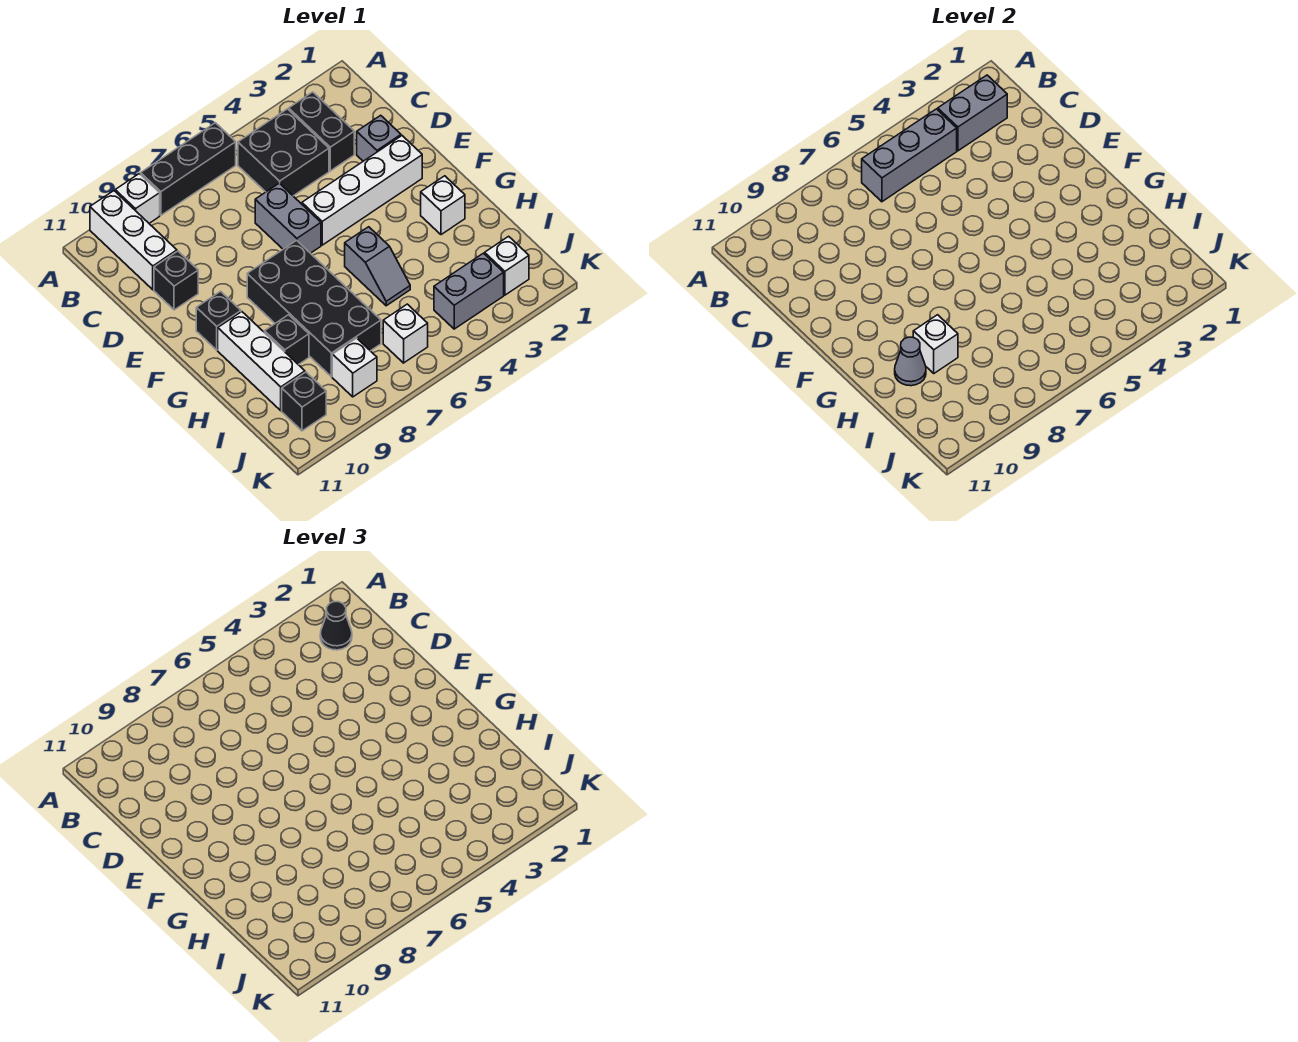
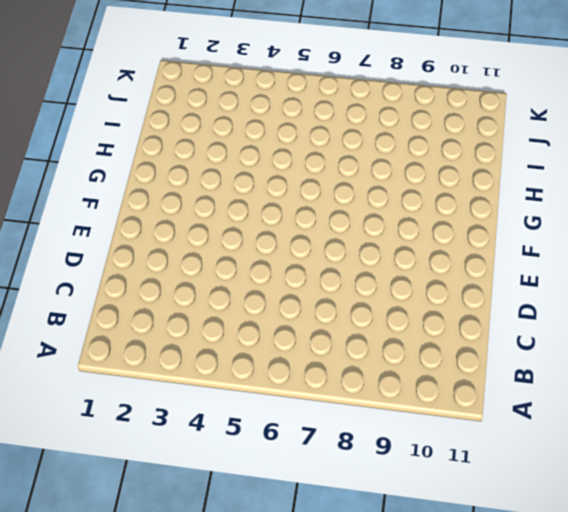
none -> black 1x3 brick [141,123,236,215]
none -> white 1x1 brick [115,174,160,223]
none -> white 1x3 brick [90,191,177,290]

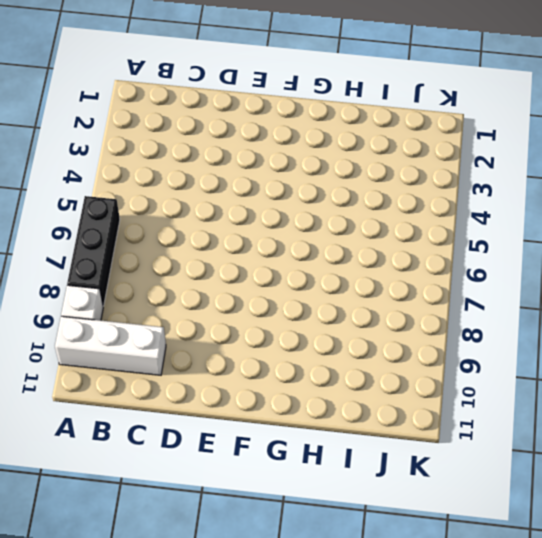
none -> black 1x2 brick [289,92,354,171]
none -> black 2x2 brick [238,109,329,196]
none -> grey 1x1 brick [357,115,401,161]

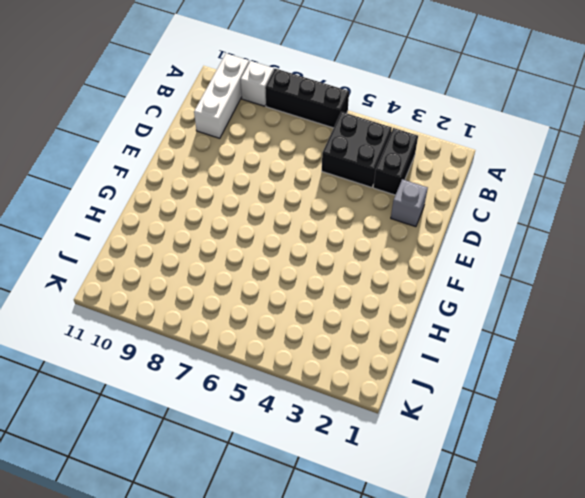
none -> grey 1x2 brick [255,183,321,253]
none -> black 1x1 brick [154,251,198,310]
none -> white 1x4 brick [302,136,422,245]

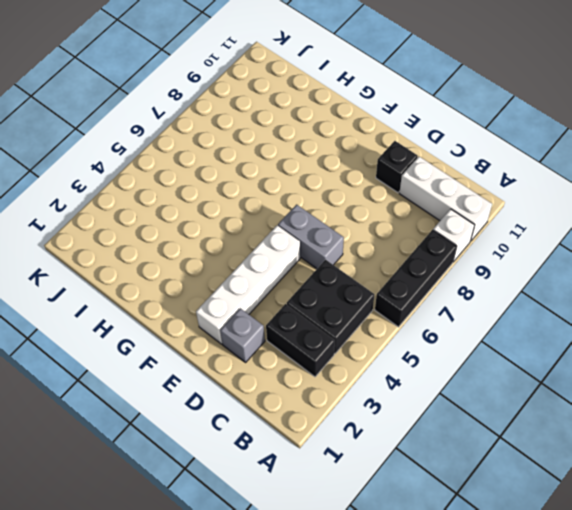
none -> black 2x4 brick [247,240,381,377]
none -> black 1x1 brick [196,291,241,350]
none -> white 1x1 brick [421,176,465,235]

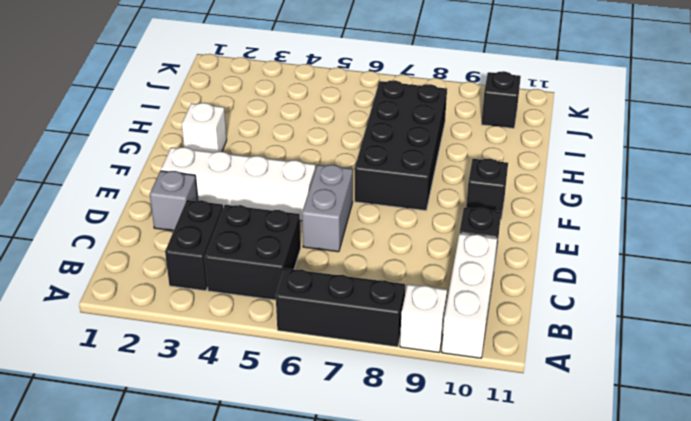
none -> grey 1x2 slope [345,227,410,306]
none -> white 1x3 brick [218,312,305,411]
none -> black 1x1 brick [264,315,309,365]

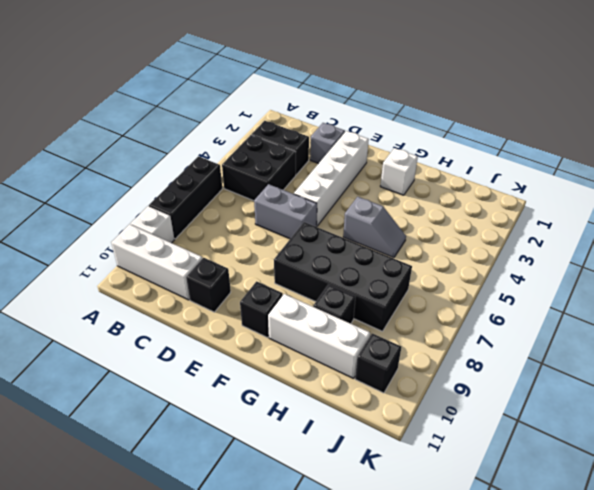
none -> white 1x1 brick [485,236,529,295]
none -> grey 1x2 brick [434,253,504,329]
none -> white 1x1 brick [383,304,428,363]

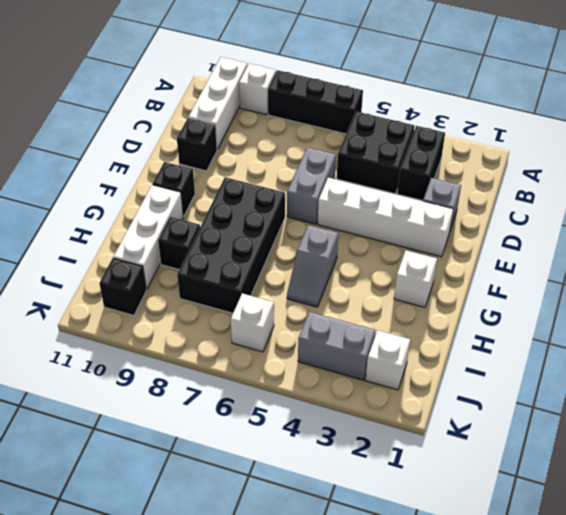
none -> white 1x1 brick [332,338,377,397]
none -> grey 1x2 brick [938,75,1007,151]
none -> grey 1x3 brick [862,109,957,202]

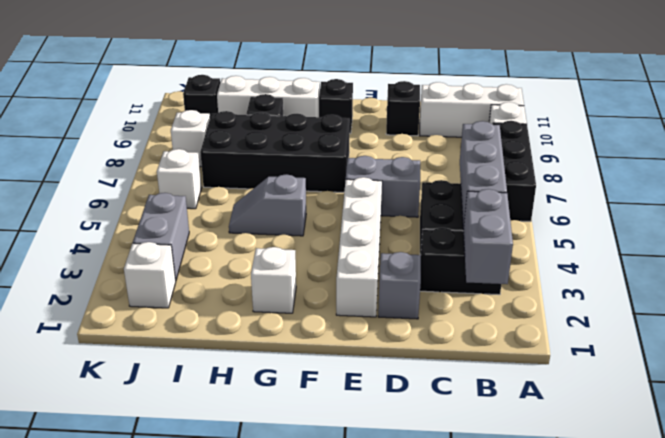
none -> white 1x1 brick [913,315,958,373]
none -> grey 1x1 cone [895,337,926,386]
none -> black 1x1 cone [320,602,352,650]

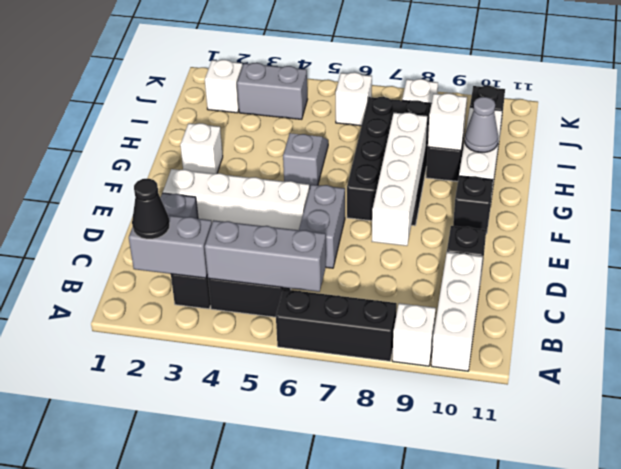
white 1x4 brick [372,112,427,246] -> none

